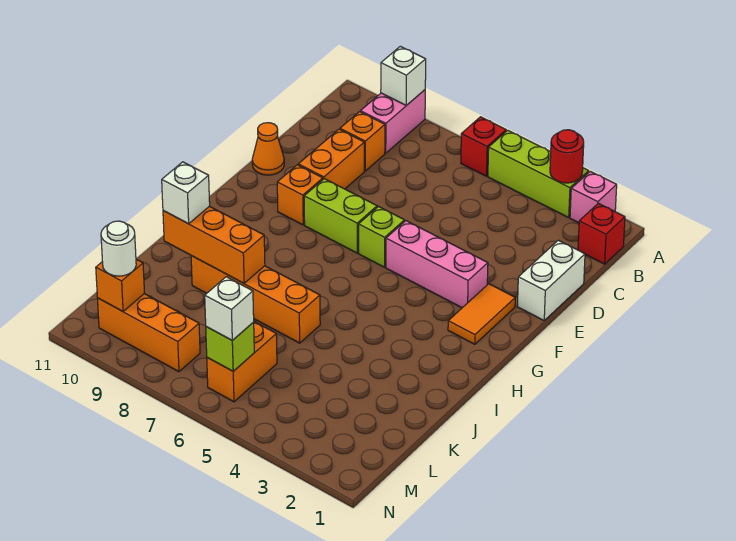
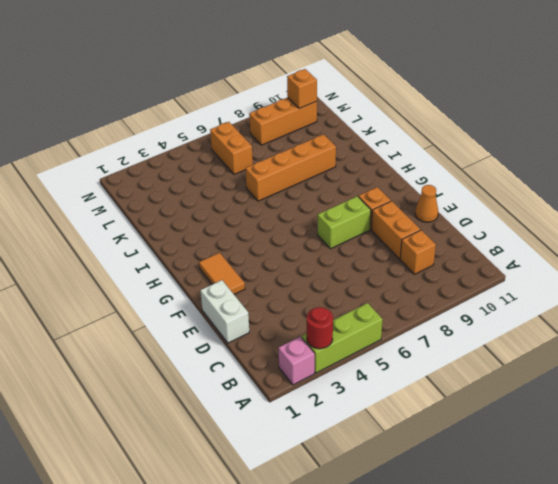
none -> red 1x1 brick [461,117,506,176]
none -> pink 1x2 brick [360,90,425,153]
none -> red 1x1 brick [578,203,625,264]

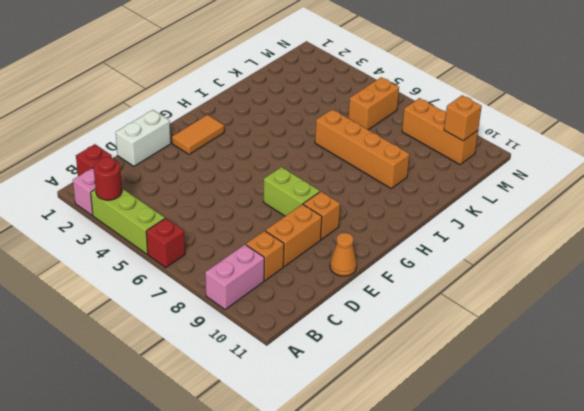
none -> pink 1x3 brick [386,221,488,308]
none -> lime 1x1 brick [359,207,405,267]
none -> white 1x1 brick [381,46,426,105]

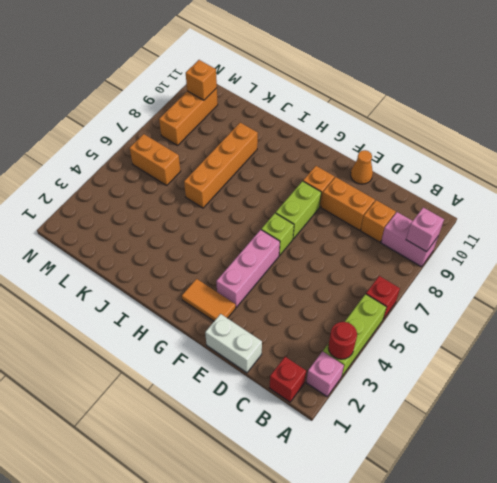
pink 1x1 brick [406,208,444,252] -> white 1x1 brick [381,46,426,105]
none -> orange 1x3 brick [163,206,265,283]
none -> lime 1x1 brick [206,322,254,371]
none -> white 1x1 brick [162,162,210,224]

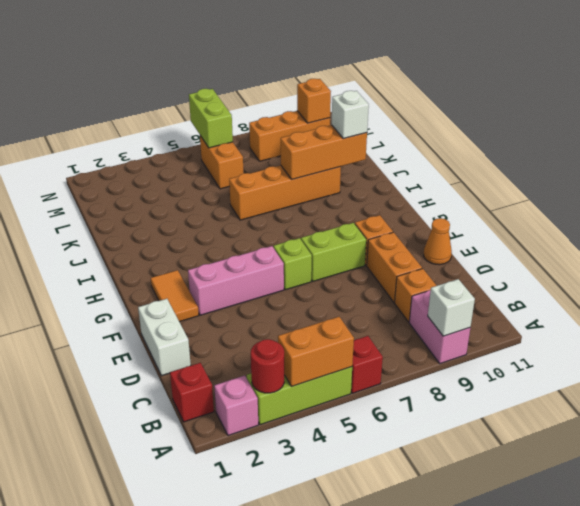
orange 1x2 brick [278,317,354,387] -> none
lime 1x2 brick [189,89,233,148] -> lime 1x1 brick [206,322,254,371]
none -> white 1x1 brick [205,277,254,340]
none -> white 1x1 round brick [101,221,136,276]

